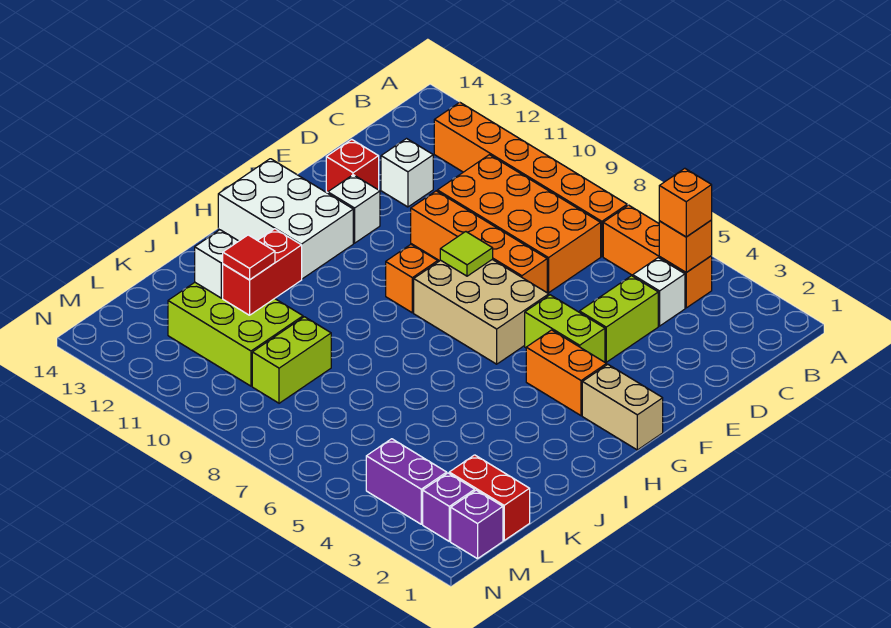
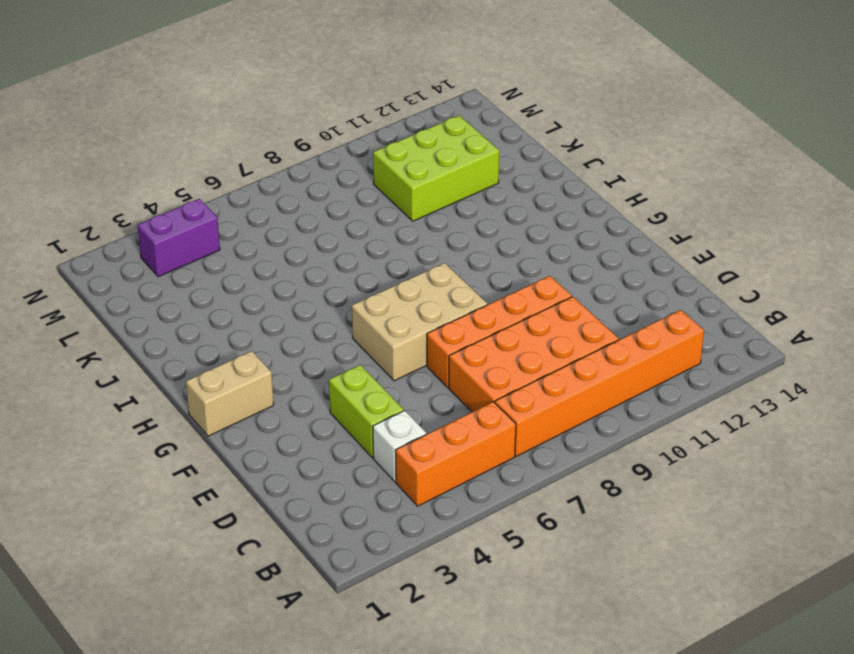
none -> white 1x1 brick [381,139,433,207]
none -> red 1x1 brick [326,140,379,192]
none -> lime 1x2 brick [525,295,605,362]

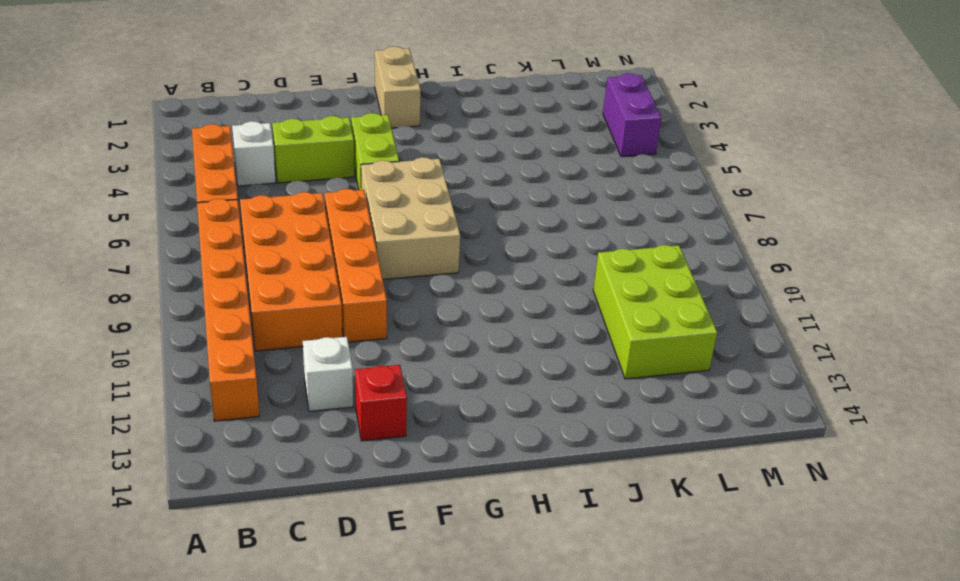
none -> white 1x1 brick [328,175,380,243]
none -> orange 1x2 brick [526,330,607,416]
none -> orange 1x1 brick [386,244,438,313]

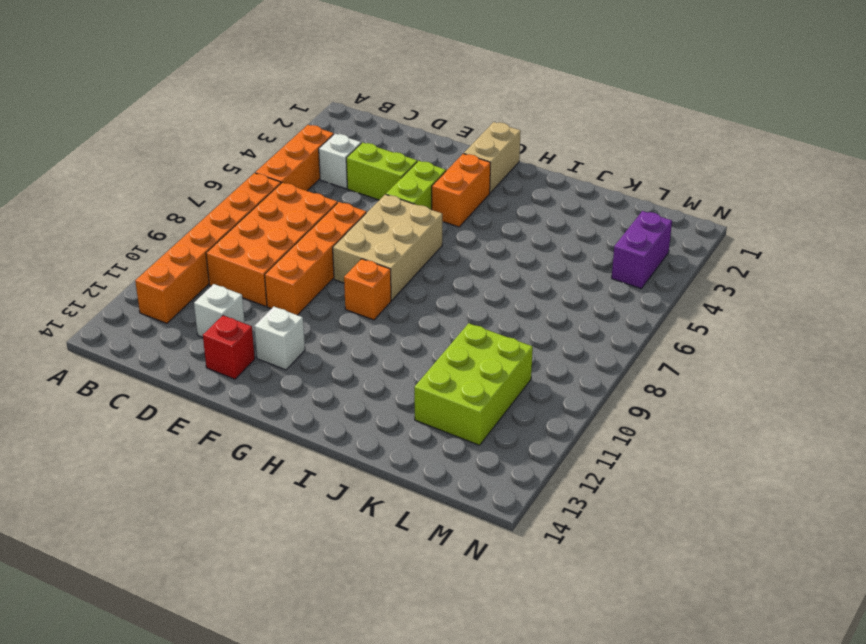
none -> white 2x3 brick [218,159,353,279]
none -> lime 1x2 brick [252,317,331,403]
none -> red 1x2 brick [449,455,530,540]

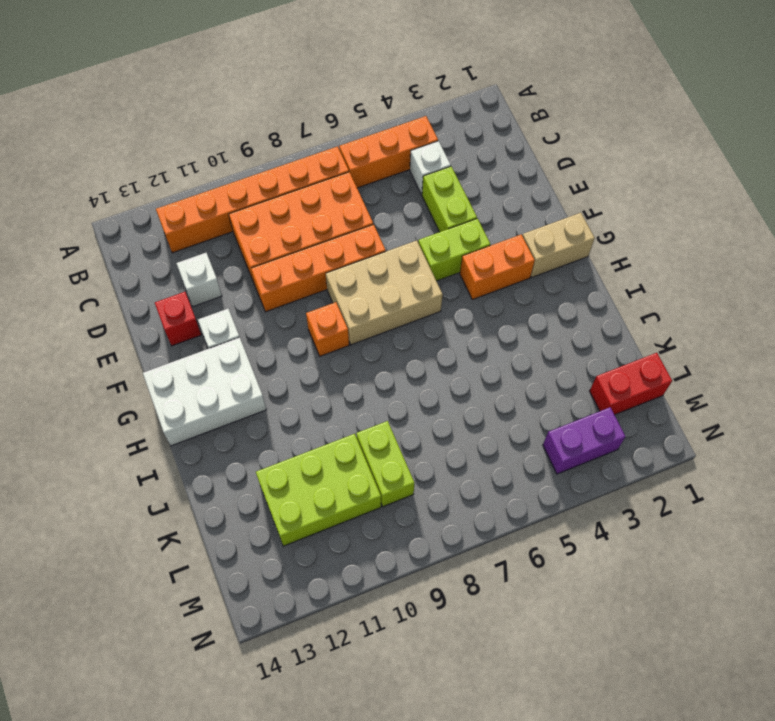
none -> purple 1x1 brick [451,490,503,559]
none -> purple 1x1 brick [423,473,475,541]
none -> orange 1x1 brick [659,220,712,272]

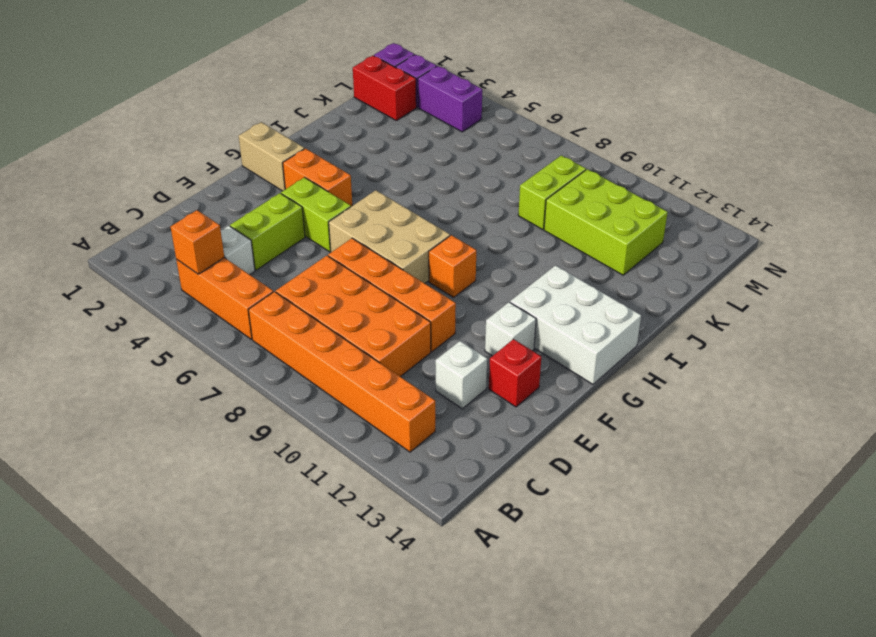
none -> lime 1x1 tile [440,232,493,276]
none -> red 1x2 brick [223,229,302,315]
none -> white 1x1 brick [195,230,238,298]

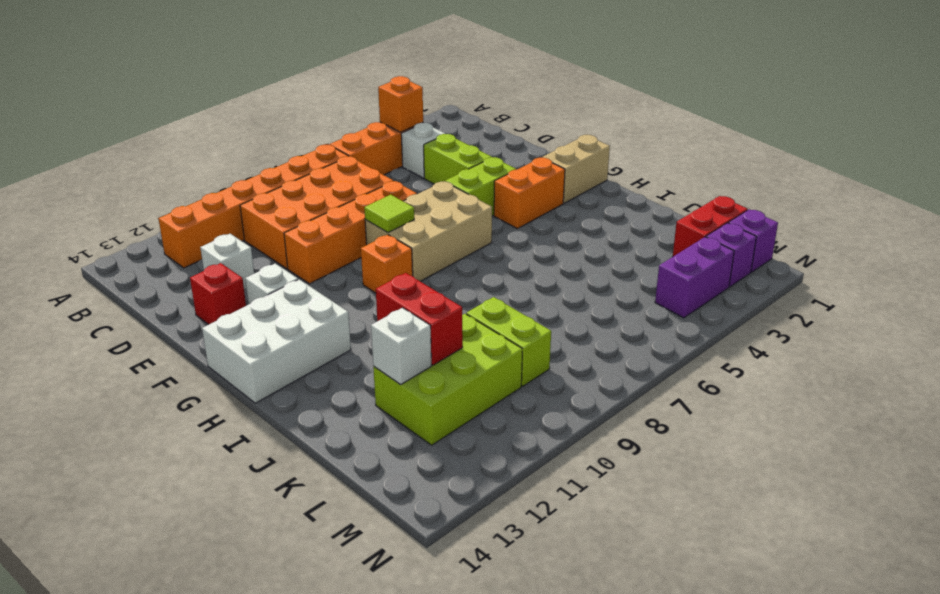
none -> orange 1x1 brick [659,168,712,237]
none -> red 1x1 tile [223,235,275,280]

